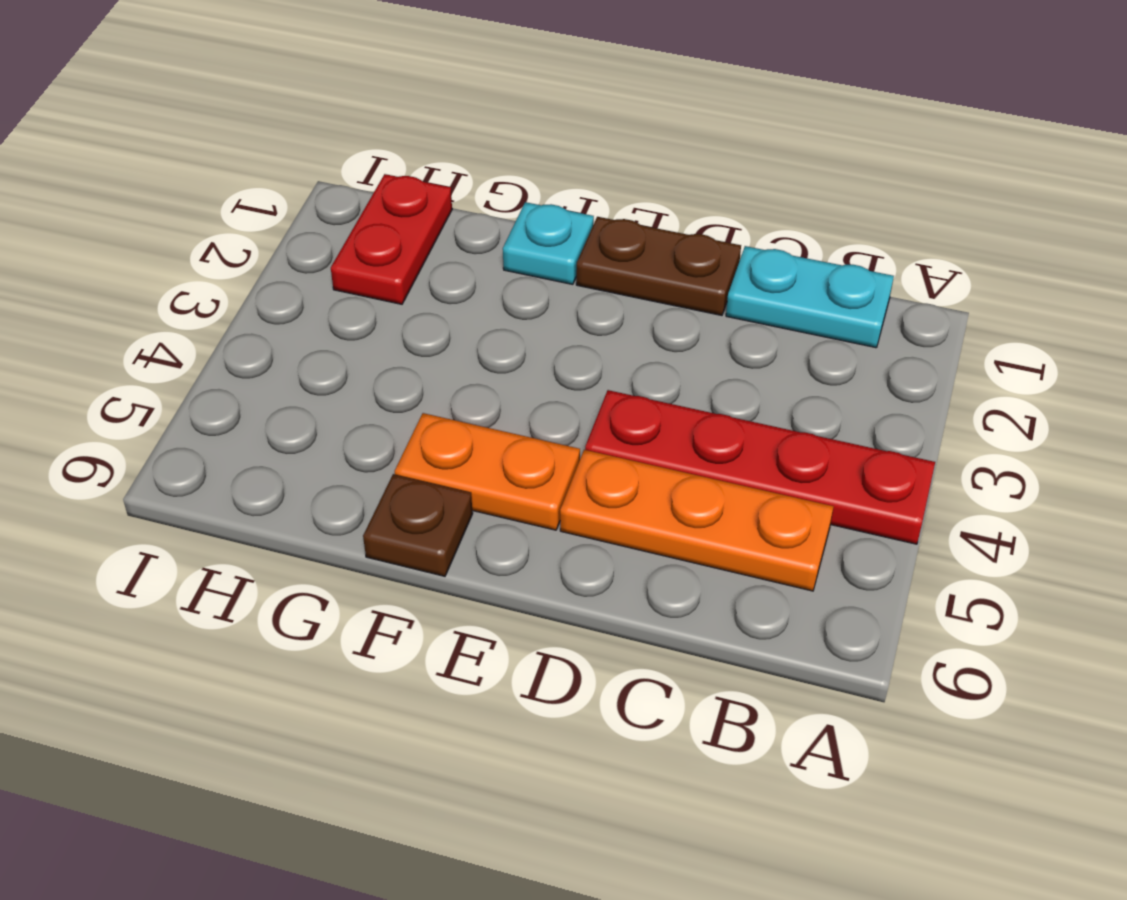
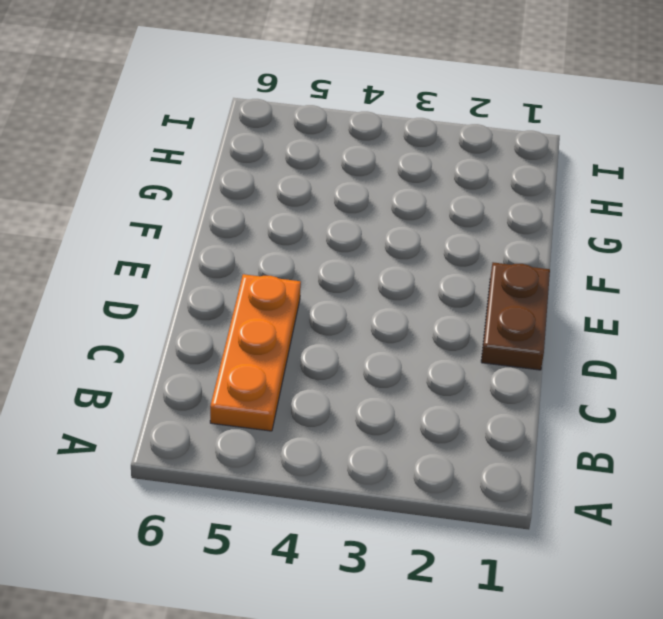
none -> red 1x4 plate [585,390,935,544]
none -> cyan 1x2 plate [726,246,894,348]

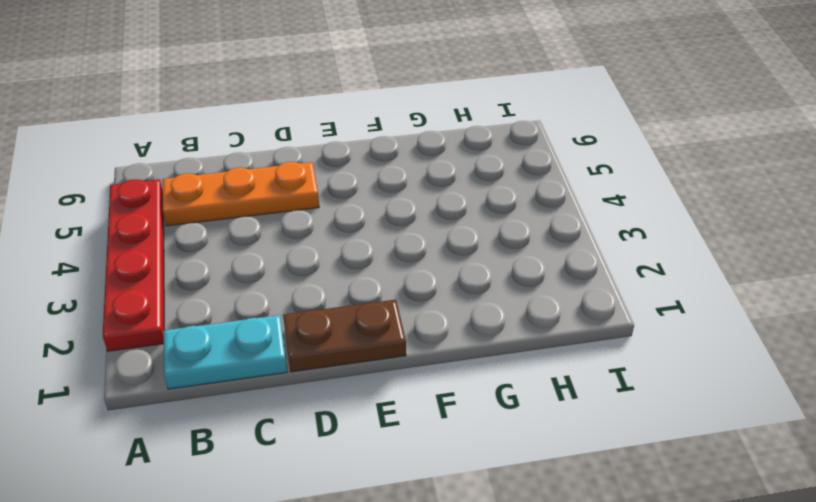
red 1x4 plate [103,179,164,351] -> red 1x4 plate turned to [585,390,935,544]
none -> orange 1x2 plate [395,413,580,530]
none -> cyan 1x1 plate [503,202,594,284]

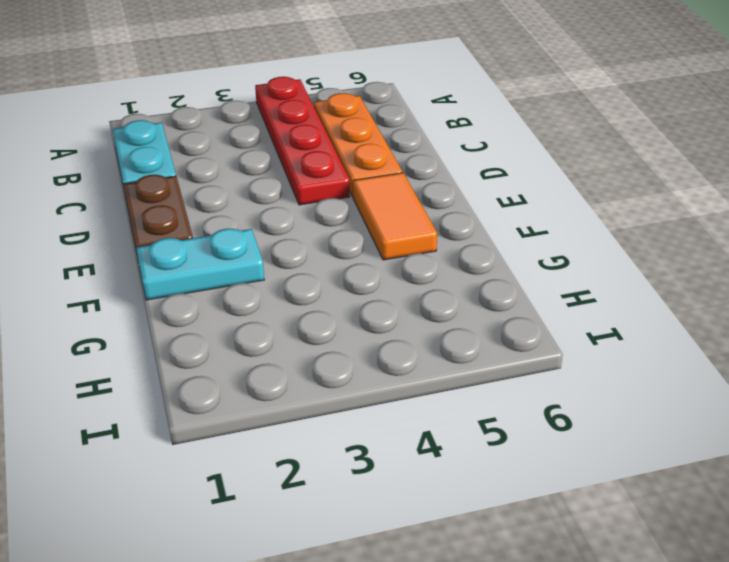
orange 1x2 tile [353,173,437,260] -> orange 1x2 plate [395,413,580,530]
cyan 1x2 plate [136,229,264,300] -> cyan 1x1 plate [503,202,594,284]
none -> brown 1x1 plate [363,474,473,576]
none -> red 1x2 plate [331,174,452,304]

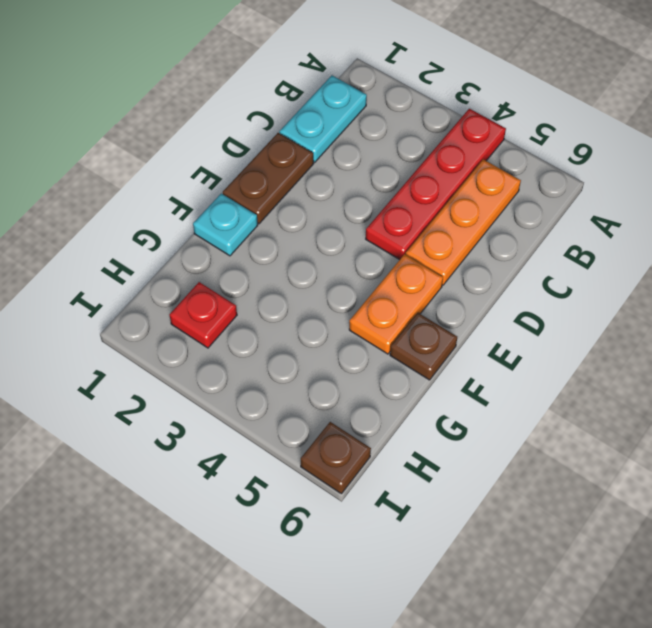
red 1x1 plate [170,282,237,348] -> red 1x2 plate [331,174,452,304]
brown 1x1 plate [301,422,371,494] -> none

